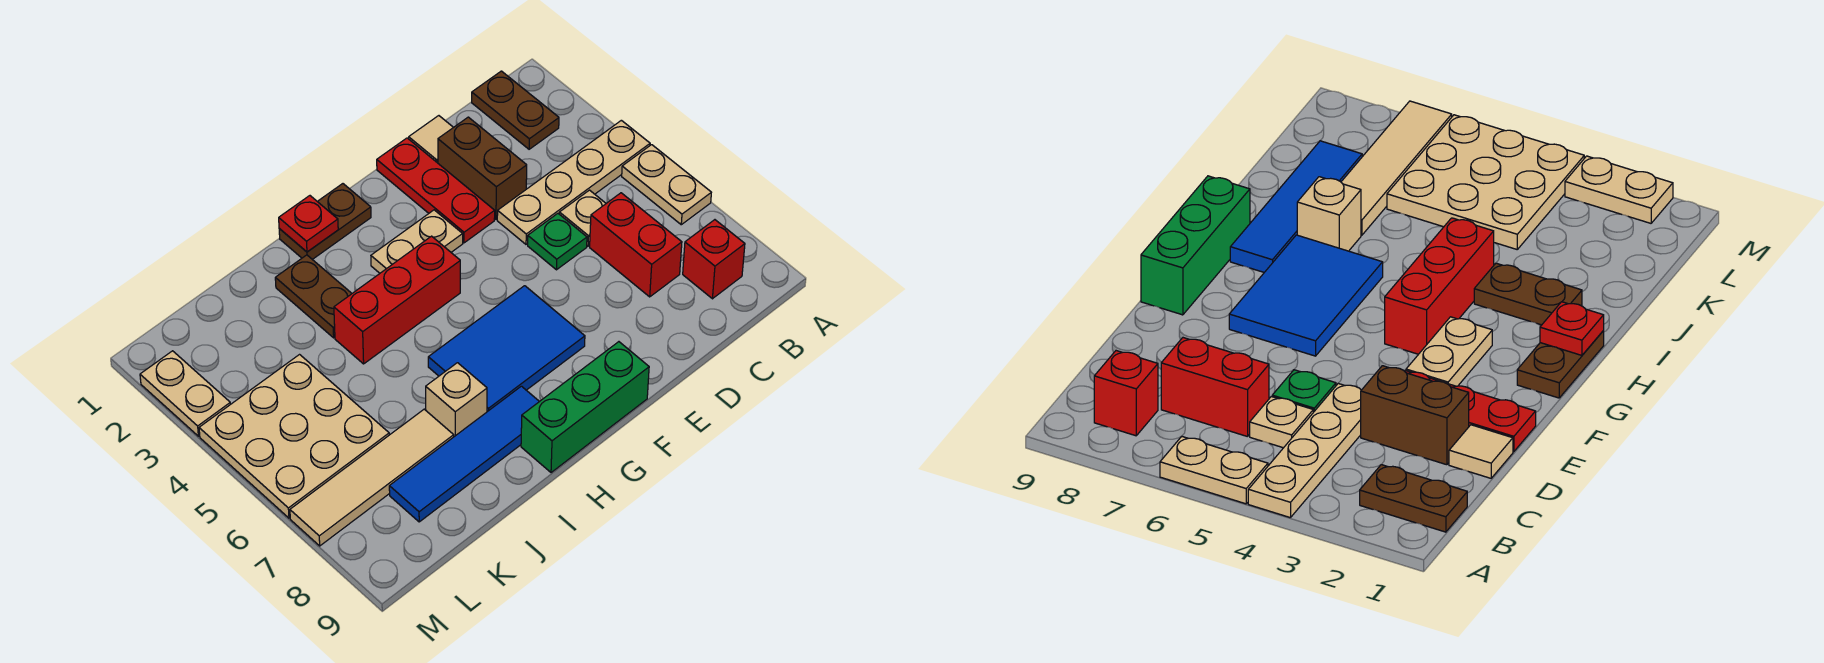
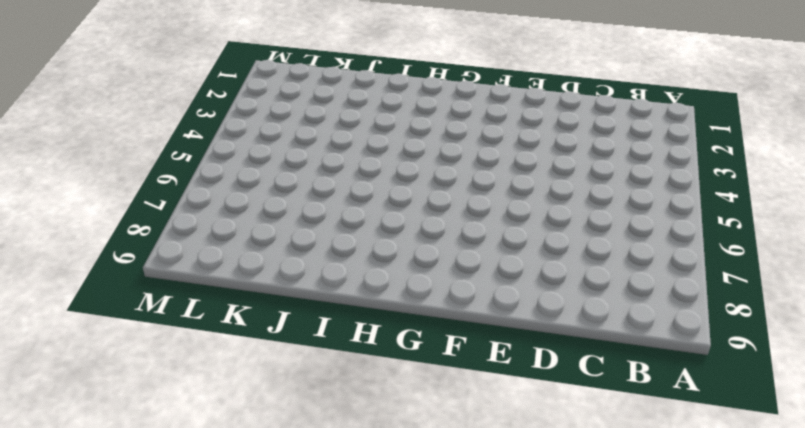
none -> tan 1x4 plate [497,120,650,244]
none -> tan 1x2 plate [622,145,711,225]
none -> brown 1x2 plate [472,71,559,149]

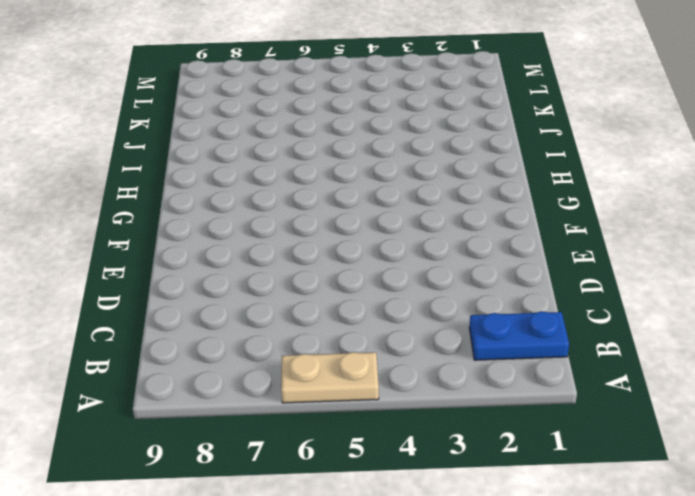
blue 1x2 plate [469,311,569,360] -> brown 1x2 plate [472,71,559,149]
none -> tan 1x4 plate [497,120,650,244]
none -> red 1x1 brick [683,220,745,299]
none -> tan 1x1 plate [559,190,606,246]

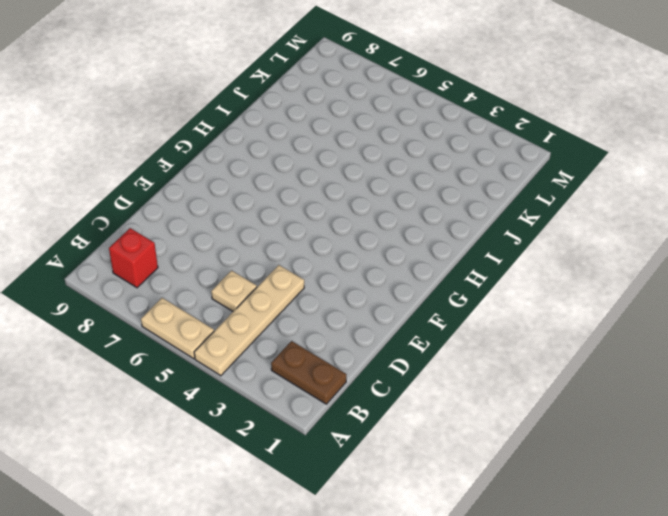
none -> red 1x2 brick [590,193,682,297]
none -> tan 1x1 tile [409,116,453,163]
none -> brown 1x2 brick [438,117,527,219]

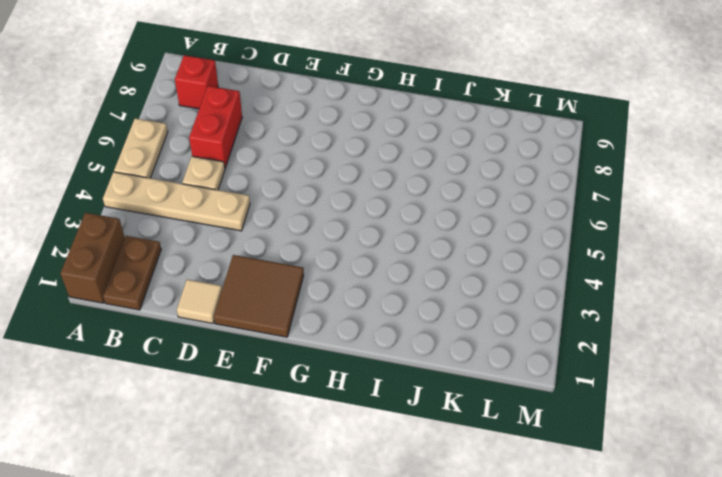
brown 1x2 brick [60,213,125,303] -> brown 1x2 brick moved to [438,117,527,219]
brown 2x2 tile [214,255,304,337] -> red 1x3 plate [377,138,495,243]
none -> green 1x1 plate [528,214,587,270]
none -> tan 1x2 plate [371,210,463,273]
none -> blue 2x3 tile [428,286,585,412]

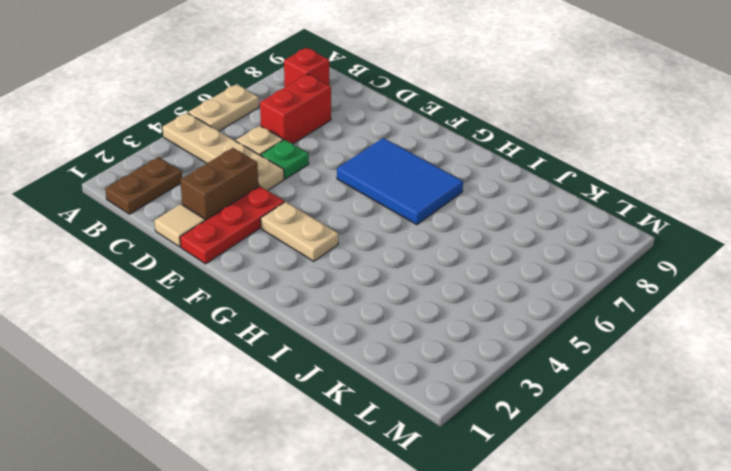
none -> green 1x3 brick [521,342,649,473]
none -> brown 1x2 plate [279,184,371,260]
none -> red 1x3 brick [334,236,460,364]

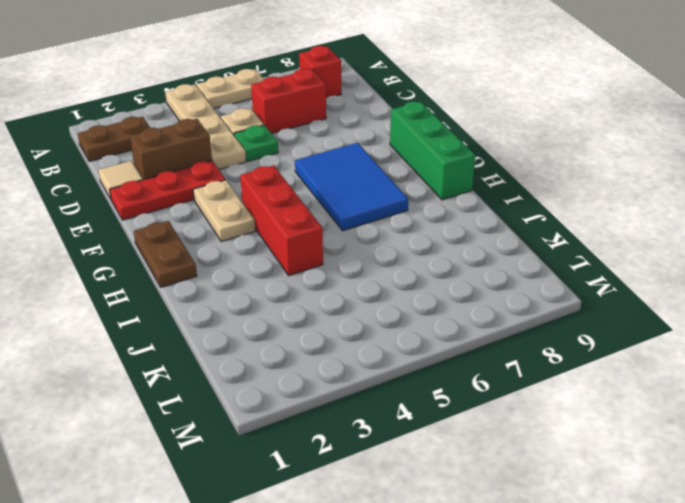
none -> blue 1x4 tile [389,386,539,522]
none -> brown 1x2 plate [275,255,352,338]
none -> tan 1x1 brick [426,363,487,437]

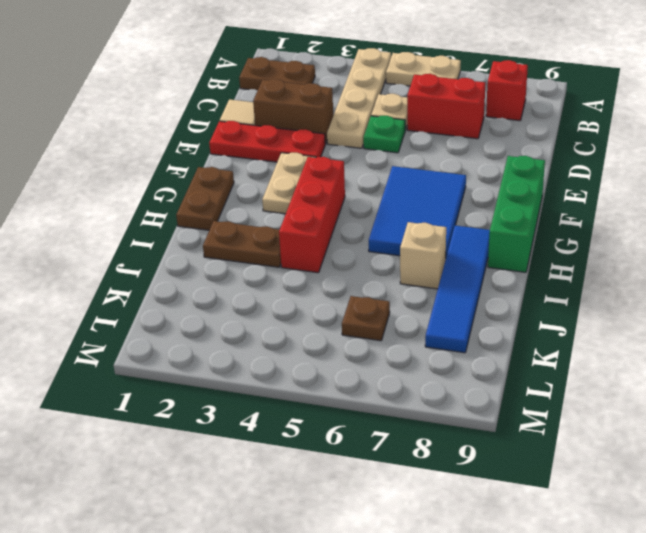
brown 1x1 plate [342,296,390,341] -> tan 3x3 plate [199,355,389,518]
none -> tan 1x4 tile [290,409,454,546]
none -> tan 1x2 plate [140,351,230,436]
none -> red 1x1 plate [279,196,338,252]

